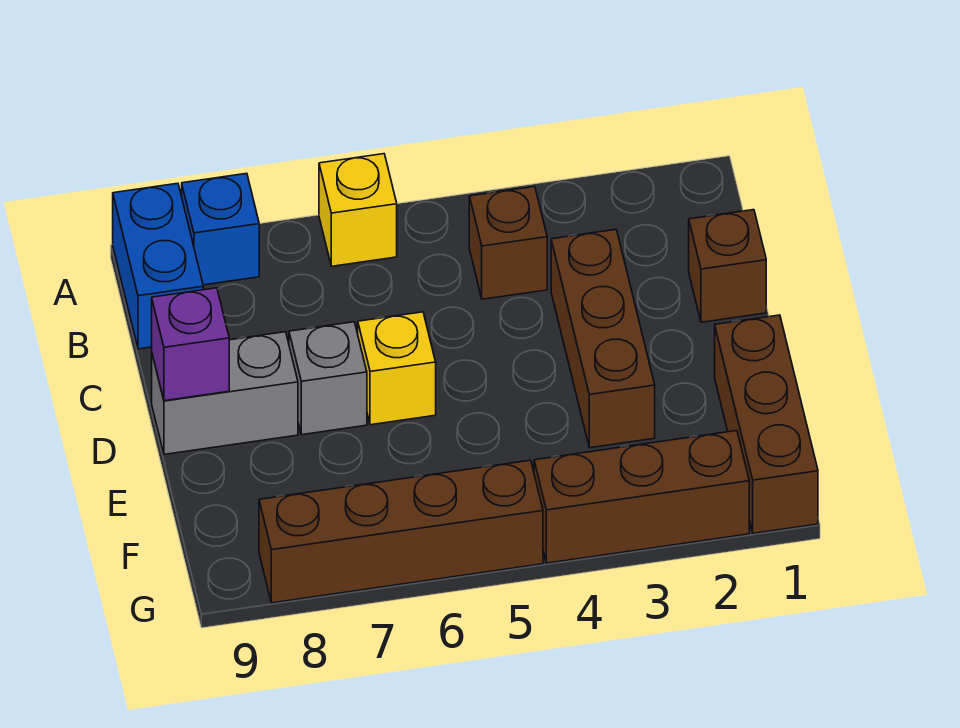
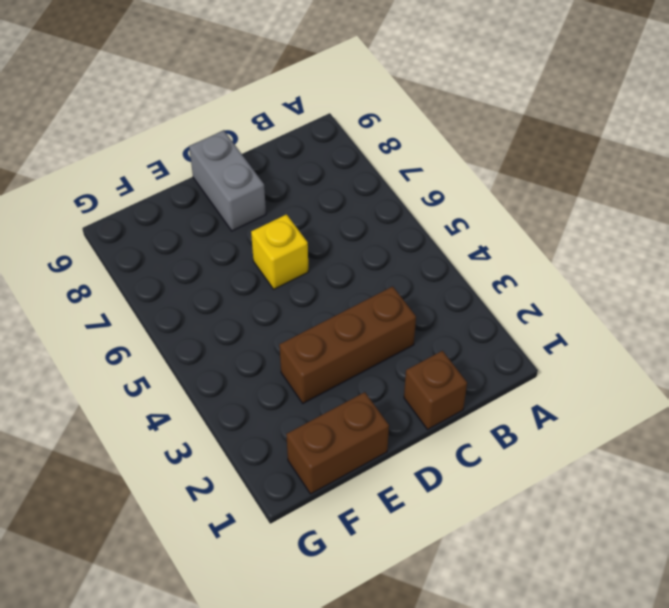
brown 1x2 brick [286,392,389,494] -> brown 1x3 brick [715,315,818,533]
none -> yellow 1x1 brick [319,154,397,266]
none -> blue 1x1 brick [182,173,259,285]
none -> blue 1x2 brick [113,183,203,349]

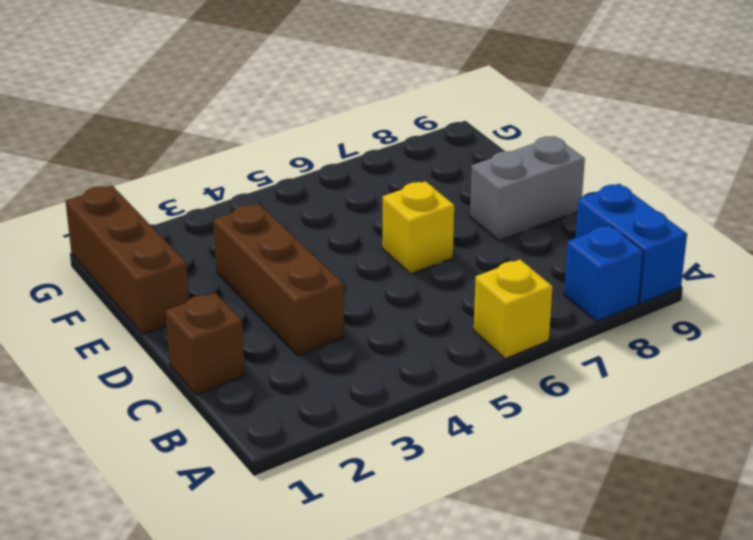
none -> brown 1x1 brick [469,187,547,299]
none -> grey 1x1 brick [289,322,367,435]
none -> brown 1x3 brick [534,431,749,563]

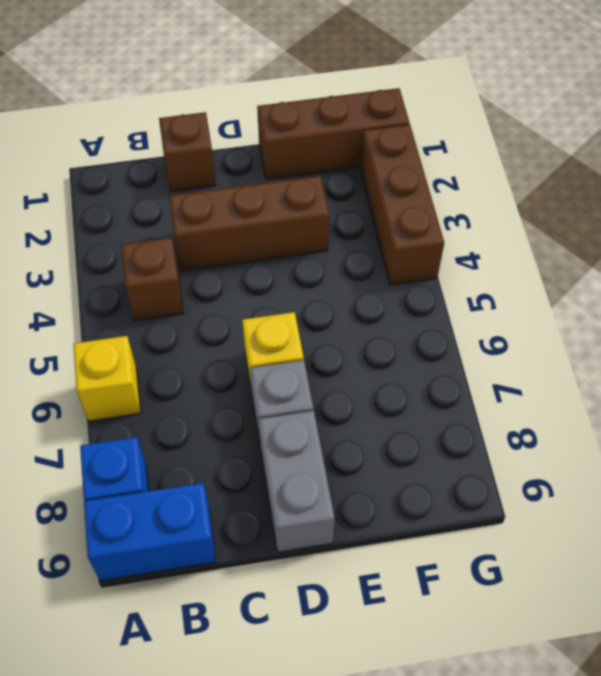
none -> brown 1x4 brick [259,460,543,603]
none -> purple 1x1 brick [152,288,229,401]

